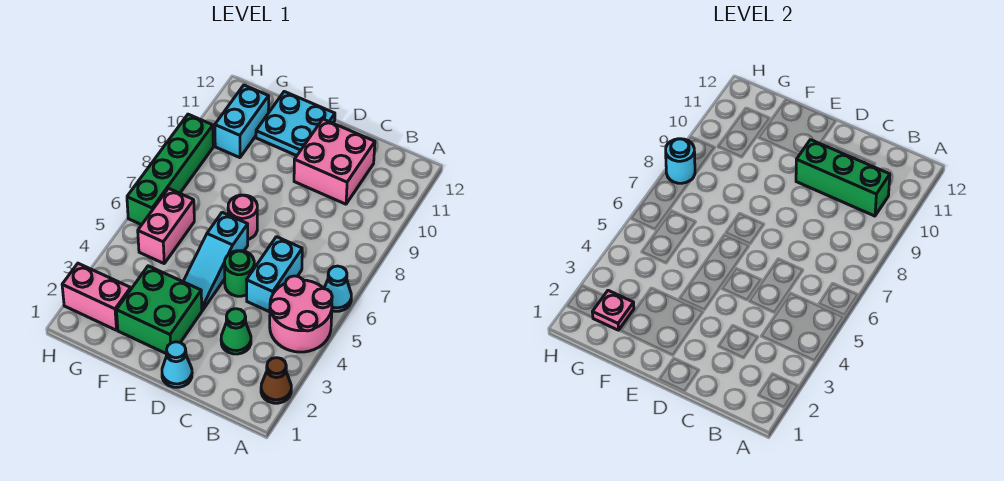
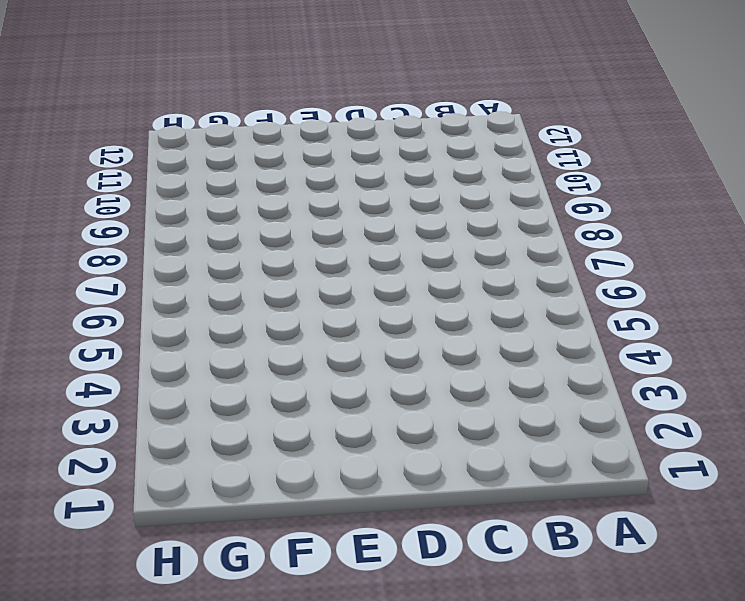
none -> brown 1x1 cone [261,358,291,403]
none -> pink 2x2 round brick [270,276,332,352]
none -> cyan 1x1 cone [324,266,351,311]

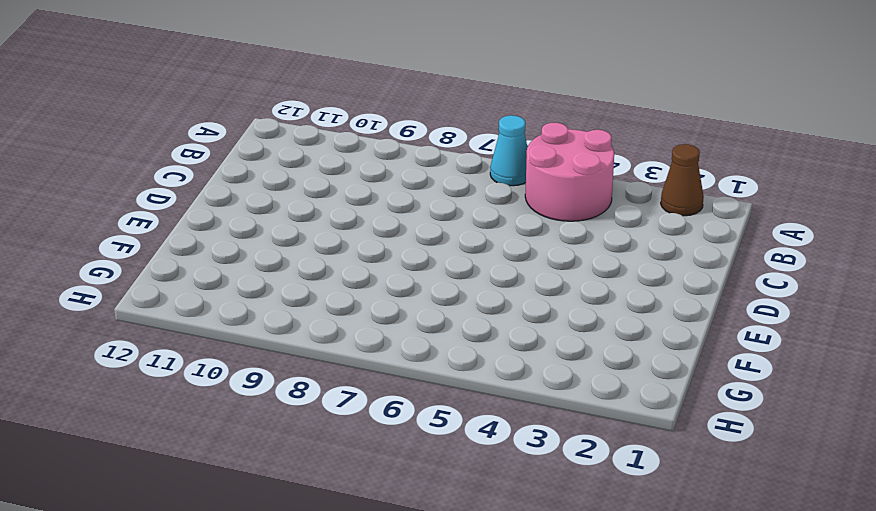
none -> green 1x1 cone [221,309,251,354]
none -> cyan 1x2 brick [247,237,302,312]
none -> pink 2x2 brick [294,119,375,204]

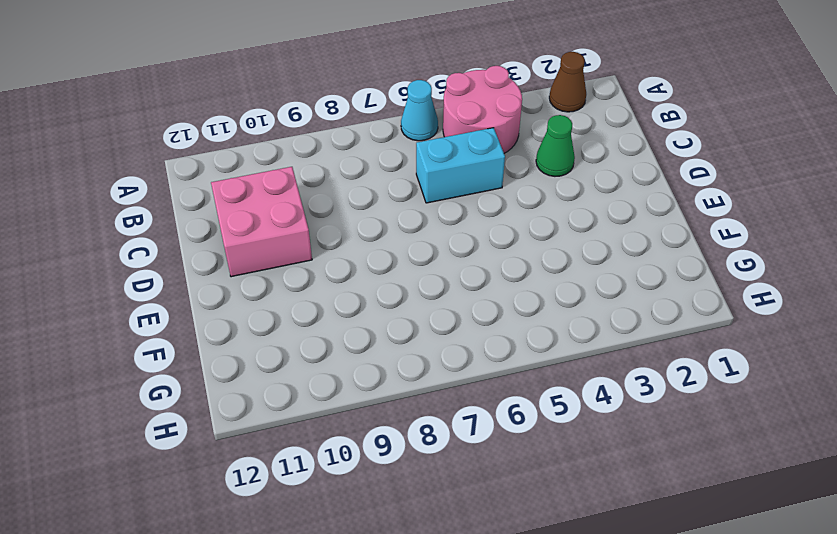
none -> cyan 1x1 cone [162,342,192,387]
none -> green 1x1 round brick [225,251,254,296]
none -> green 2x2 brick [116,266,202,354]

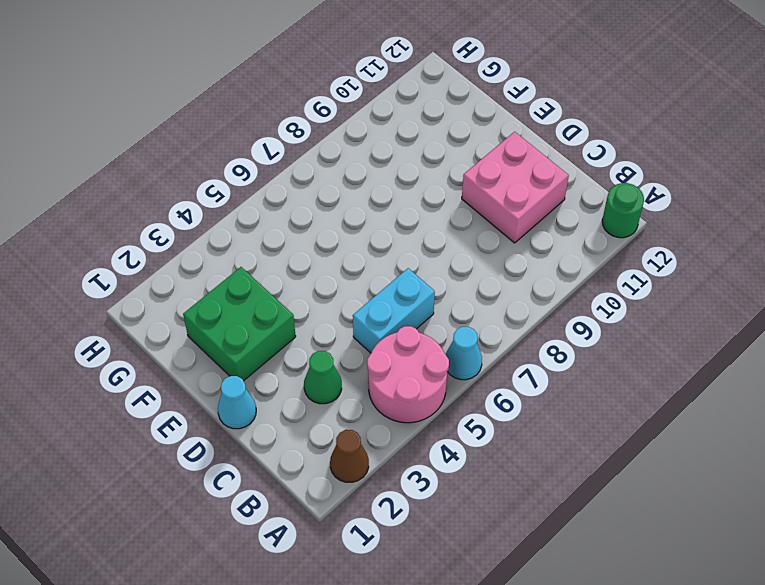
green 1x1 round brick [602,183,644,238] -> green 1x1 round brick moved to [225,251,254,296]
none -> cyan 1x3 slope [183,212,248,310]
none -> pink 1x1 round brick [228,195,257,239]
none -> cyan 2x2 plate [256,92,335,156]

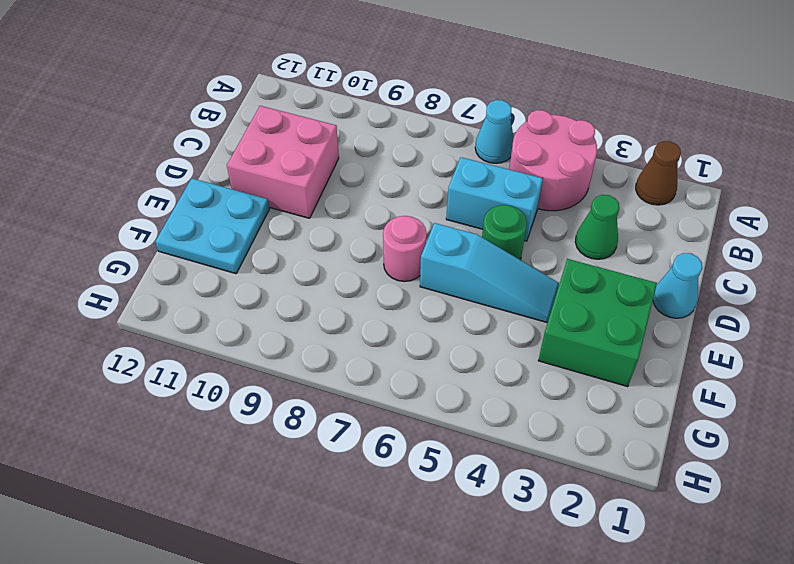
none -> pink 1x2 brick [62,263,131,330]
none -> pink 1x2 brick [138,188,194,263]
none -> cyan 1x2 brick [215,85,269,158]

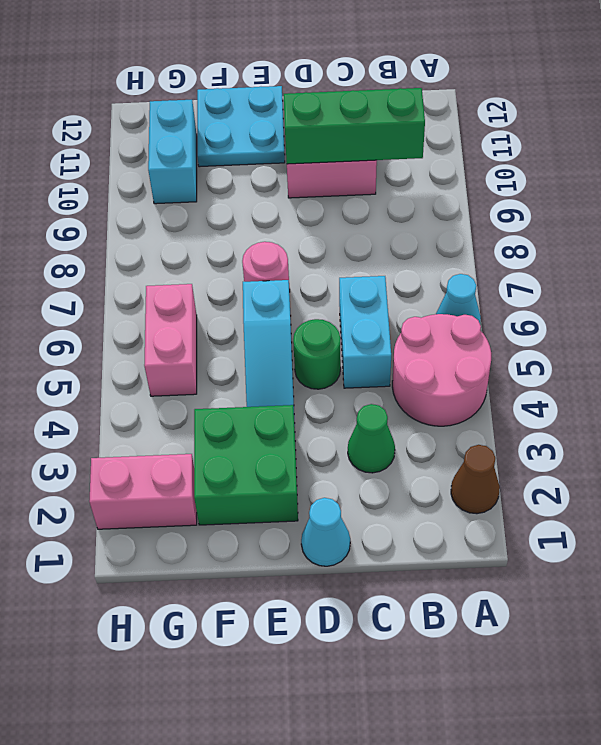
none -> green 1x4 brick [127,114,213,225]
none -> pink 1x1 plate [592,290,634,330]
none -> cyan 1x1 round brick [666,139,695,183]

